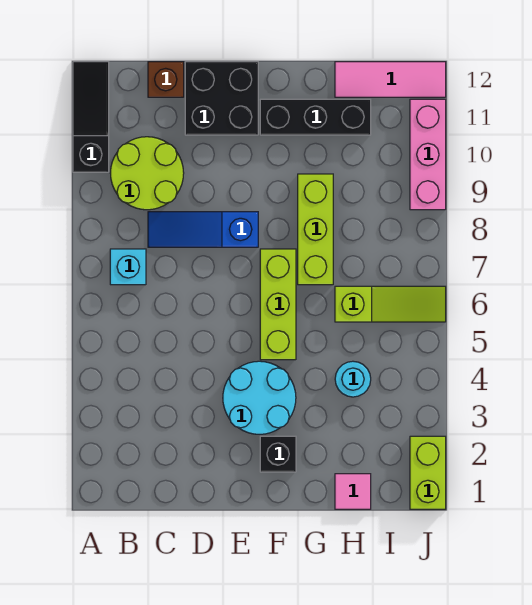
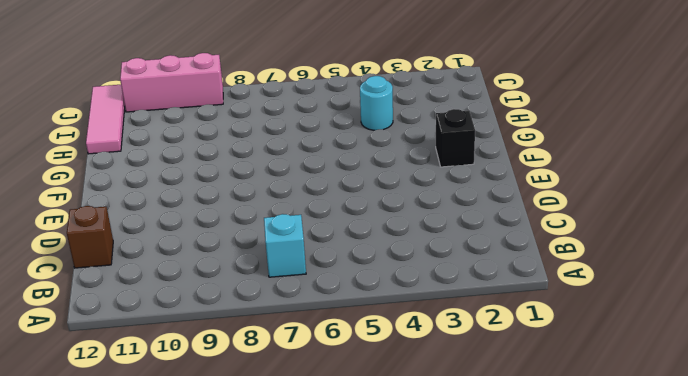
none -> black 1x3 slope [73,62,109,172]
none -> lime 2x2 round brick [110,137,184,210]
none -> blue 1x3 slope [148,212,258,247]

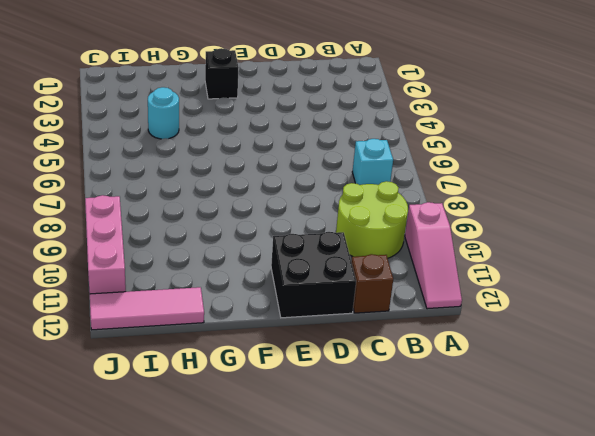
pink 1x3 slope [405,202,462,309] -> black 1x3 slope [73,62,109,172]
none -> blue 1x3 slope [148,212,258,247]
none -> cyan 2x2 round brick [223,361,296,434]
none -> lime 1x3 brick [260,249,296,360]

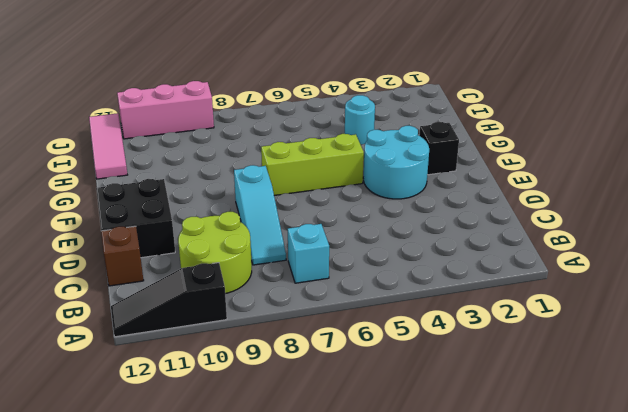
cyan 1x3 slope [234,165,286,265] -> blue 1x3 slope [148,212,258,247]
none -> black 1x3 brick [260,99,371,135]
none -> lime 1x3 brick [298,174,333,285]
none -> pink 1x1 tile [335,474,371,509]

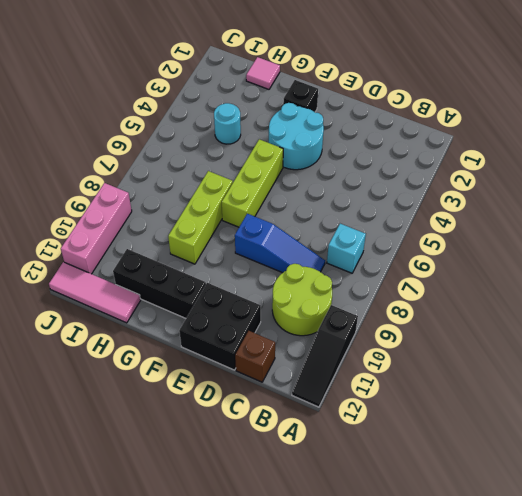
none -> lime 1x3 slope [335,286,446,322]
none -> lime 1x2 brick [410,436,446,509]

